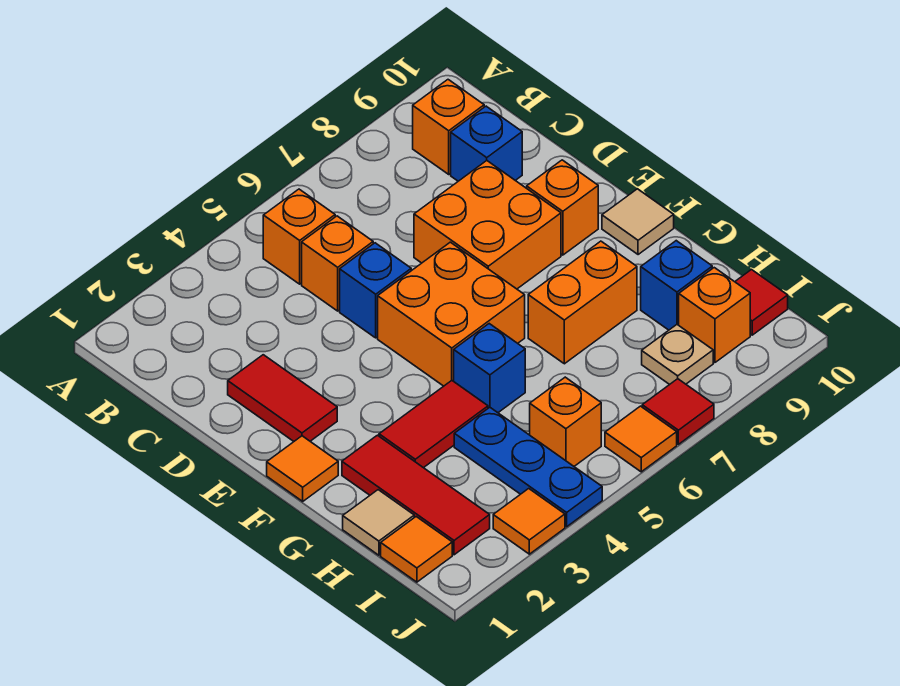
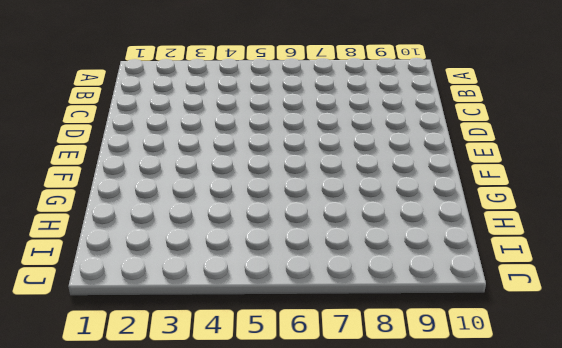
none -> orange 1x1 brick [263,189,335,284]
none -> orange 1x1 brick [413,80,484,174]
none -> orange 1x1 brick [302,216,373,311]

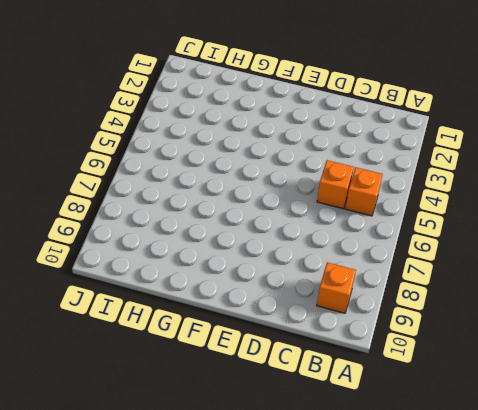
none -> blue 1x1 brick [451,106,522,181]
none -> red 1x2 tile [228,355,337,441]
none -> blue 1x1 brick [340,243,411,338]

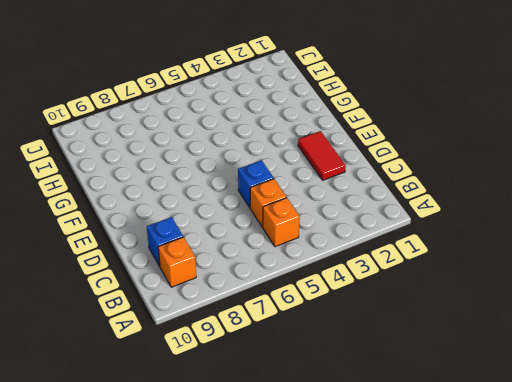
none -> orange 2x2 brick [414,161,561,289]
none -> orange 2x2 brick [378,242,525,386]
none -> orange 1x1 brick [527,160,598,255]

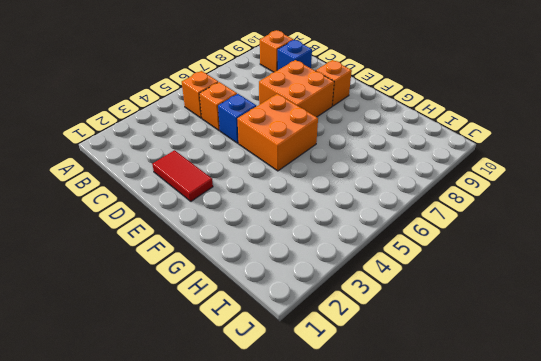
none -> orange 1x1 tile [267,436,338,501]
none -> tan 1x1 tile [602,189,674,255]
none -> red 1x3 tile [342,435,490,555]

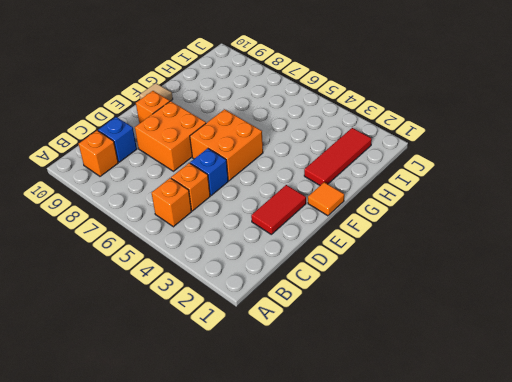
none -> red 1x2 tile [379,381,488,468]
none -> blue 1x1 brick [454,324,525,413]
none -> orange 1x2 brick [528,241,637,364]

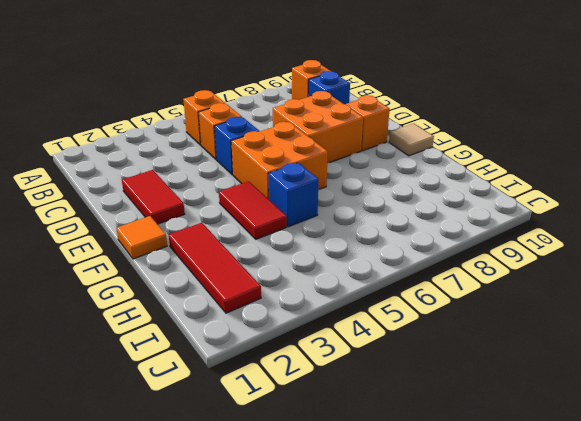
red 1x2 tile [219,181,287,239] -> red 1x2 tile turned to [379,381,488,468]
none -> orange 1x2 brick [528,241,637,364]
none -> tan 1x1 tile [343,490,414,555]
none -> blue 1x3 plate [454,407,602,527]

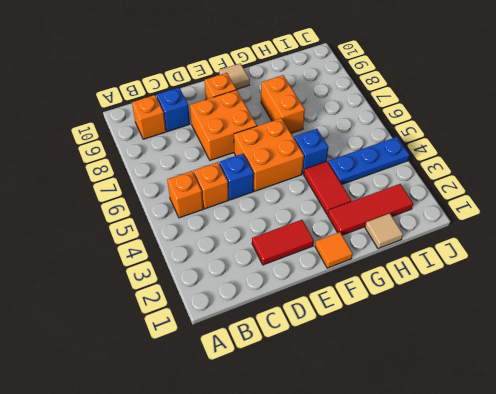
none -> blue 1x1 brick [641,241,712,330]
none -> orange 1x1 tile [381,517,452,582]
none -> orange 1x1 brick [530,377,601,466]

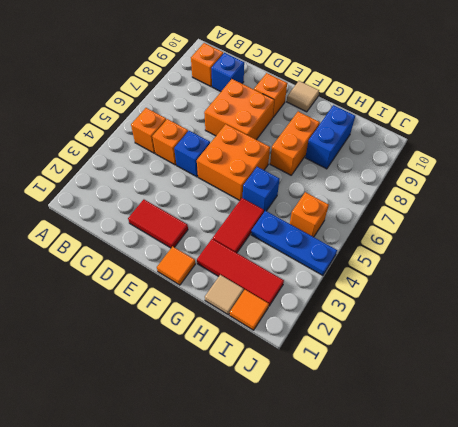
blue 1x2 brick [305,105,355,169] -> blue 1x1 brick [641,241,712,330]
none -> tan 1x1 plate [642,325,713,384]
none -> orange 1x1 brick [679,268,750,363]
none -> red 1x1 tile [735,270,788,335]

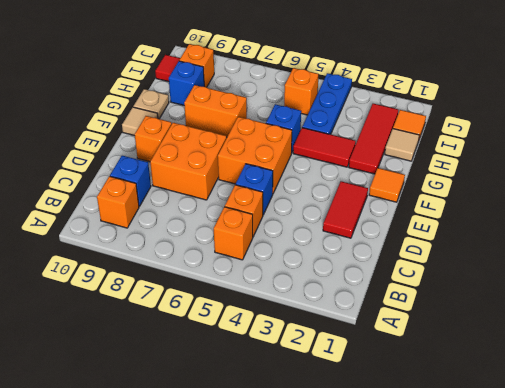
tan 1x1 plate [133,89,169,119] -> tan 1x1 plate moved to [642,325,713,384]
none -> orange 1x1 tile [493,489,565,554]
none -> orange 1x1 tile [605,406,677,472]
none -> red 1x1 tile [642,379,714,444]

